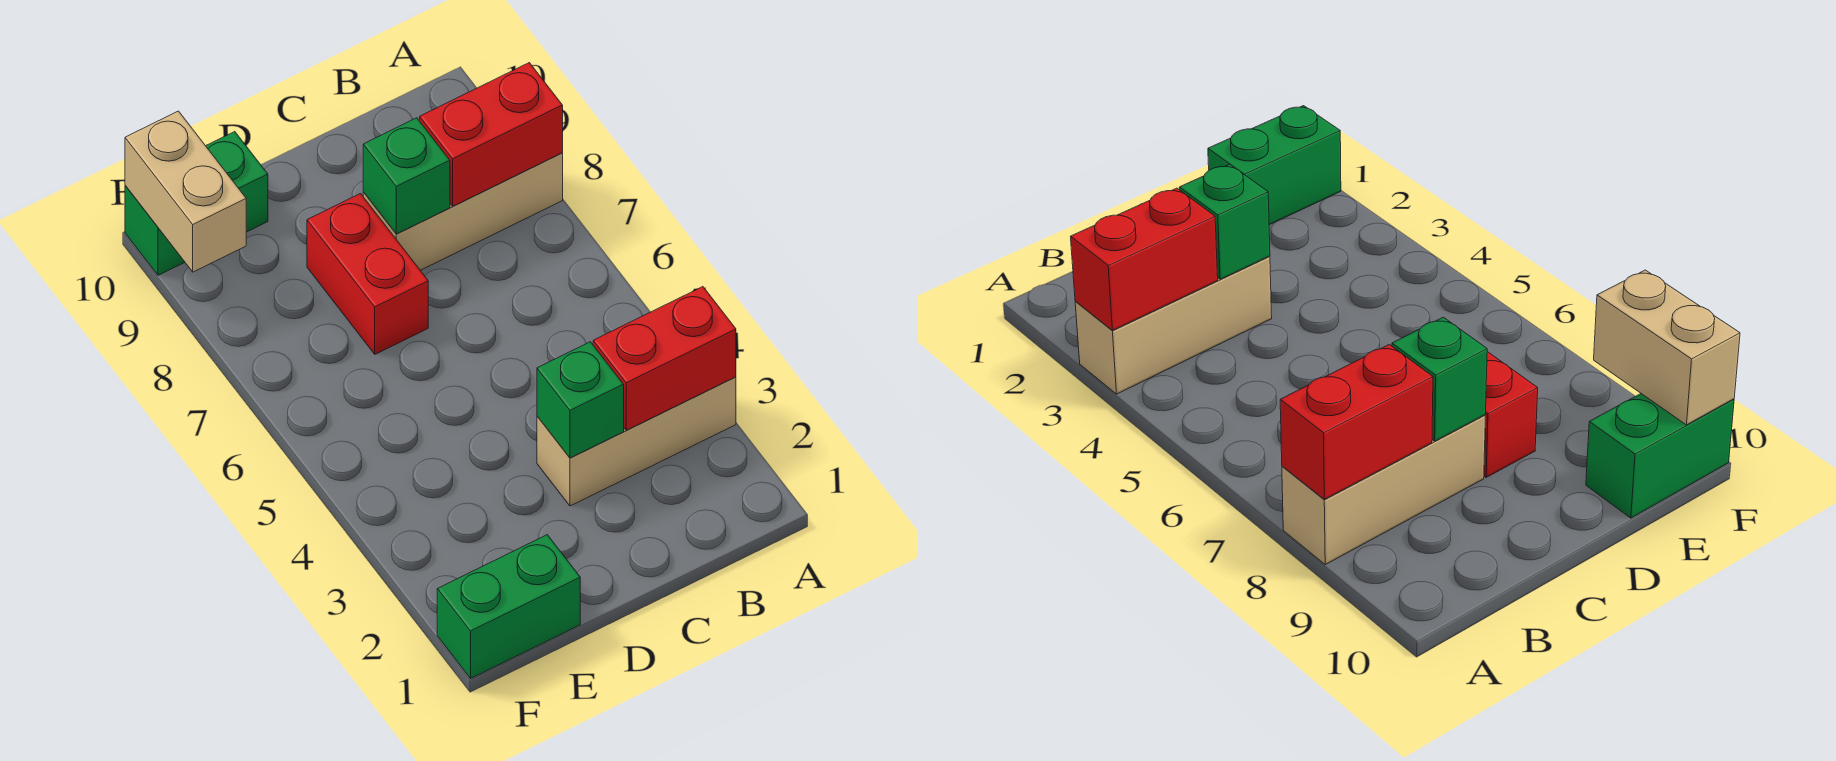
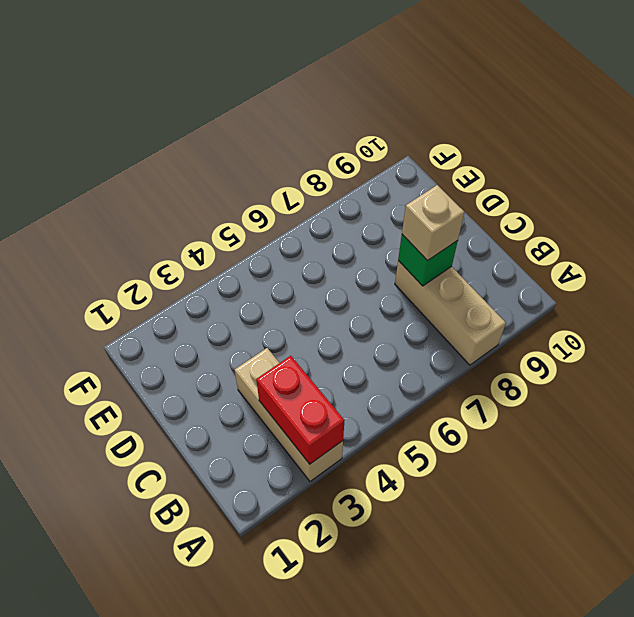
tan 1x1 brick [402,185,464,261] -> none
none -> red 1x2 brick [307,194,428,354]
none -> green 1x2 brick [437,535,580,678]

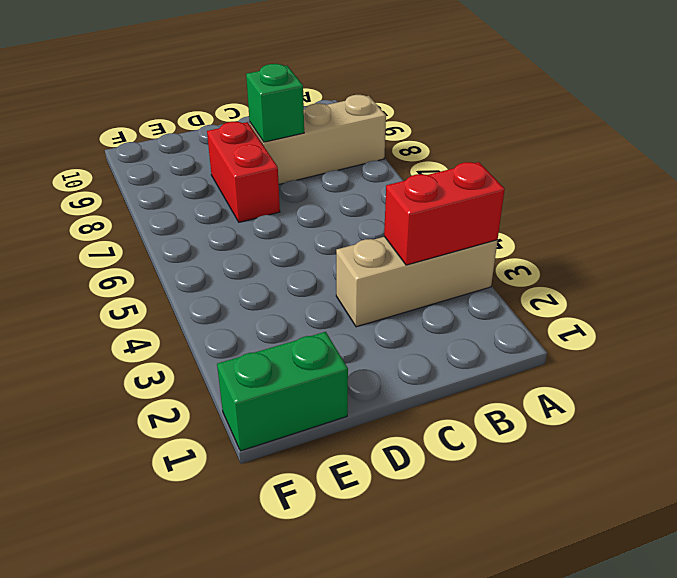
none -> green 1x2 brick [125,132,268,275]
none -> red 1x2 brick [420,63,563,206]

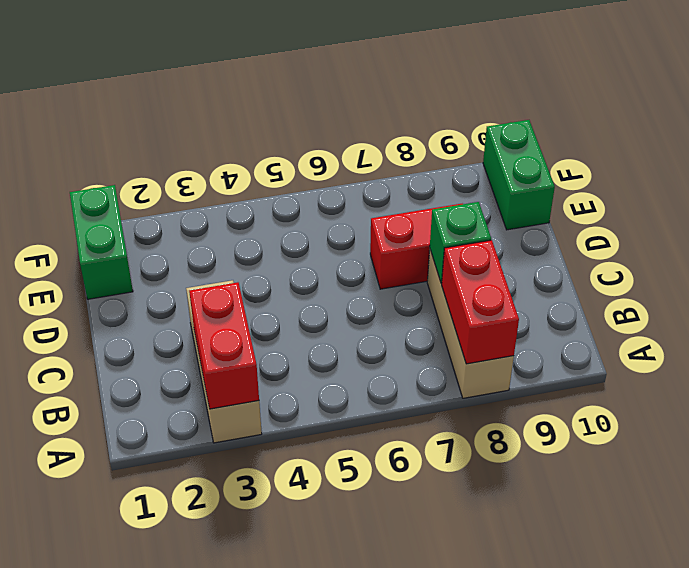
none -> green 1x1 brick [537,342,624,458]
none -> tan 1x2 brick [125,111,246,272]

